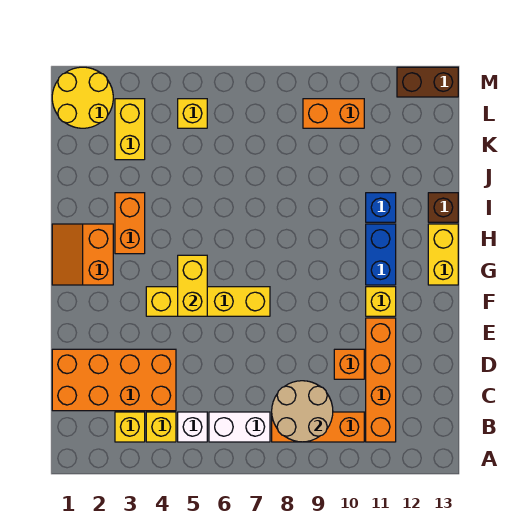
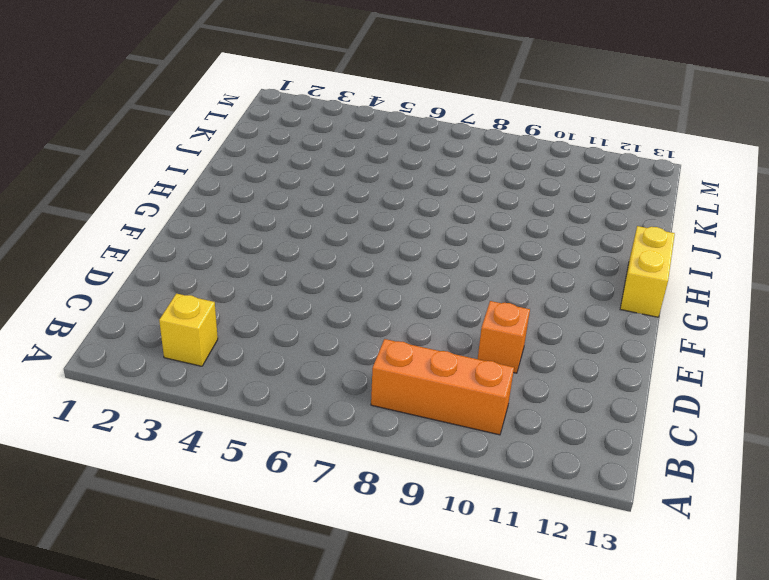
none -> yellow 1x1 brick [146,412,176,442]
none -> white 1x1 brick [178,412,207,442]
none -> white 1x2 brick [209,412,270,442]

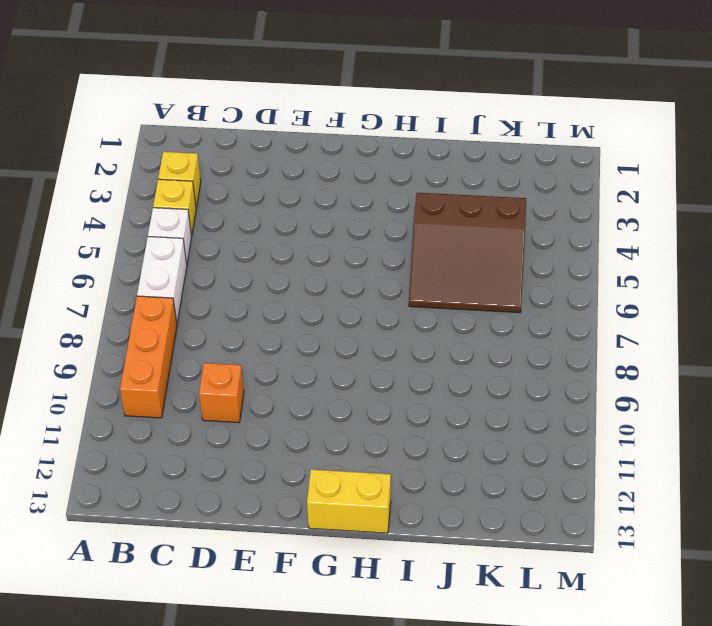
brown 3x3 slope [409,193,526,313] -> none
none -> orange 1x4 brick [366,318,396,442]
none -> orange 2x4 brick [52,349,176,411]
none -> yellow 1x4 brick [146,287,270,316]

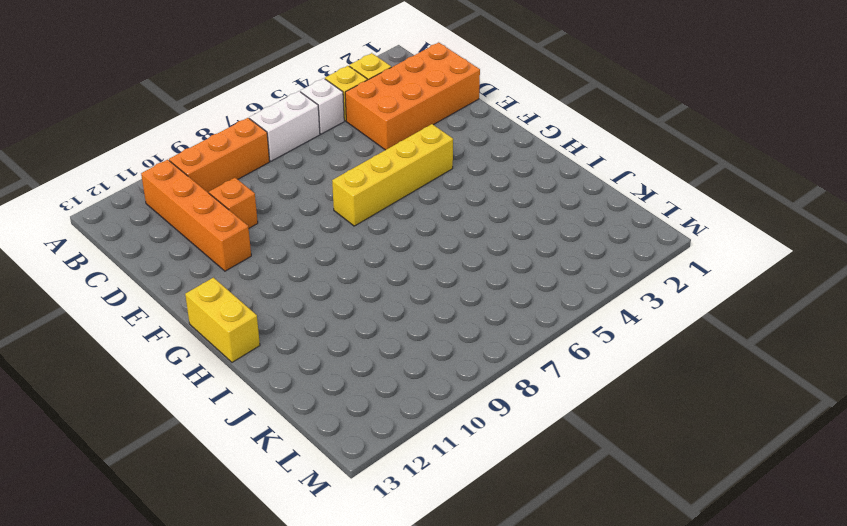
none -> yellow 1x1 brick [366,287,396,316]
none -> orange 2x2 slope [52,224,113,285]
none -> blue 1x2 brick [366,224,396,285]

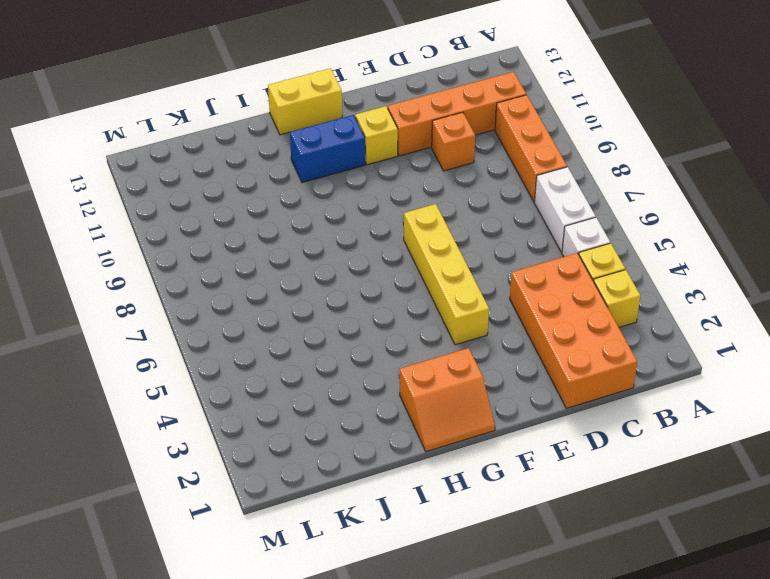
none -> orange 1x2 brick [115,193,145,254]
none -> blue 1x1 brick [366,193,396,222]
none -> brown 1x1 brick [428,193,458,222]

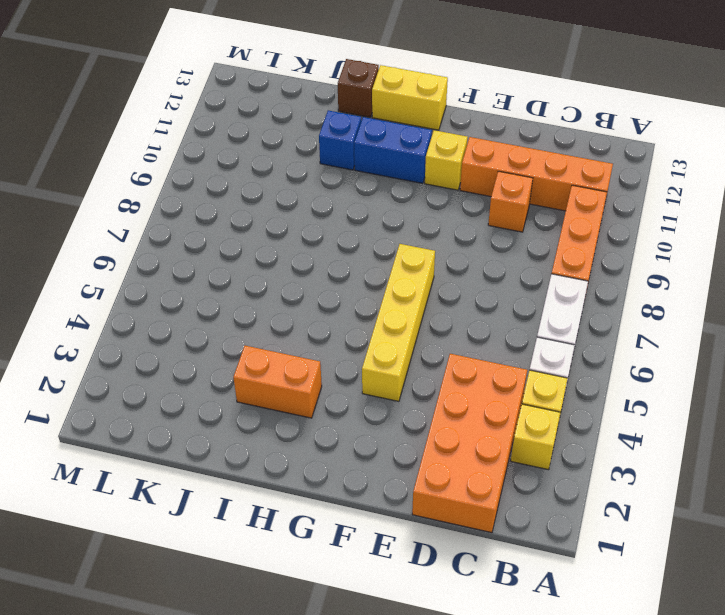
none -> orange 2x2 slope [52,224,113,285]
none -> yellow 1x2 brick [115,99,145,160]
none -> yellow 2x2 round brick [52,67,113,128]

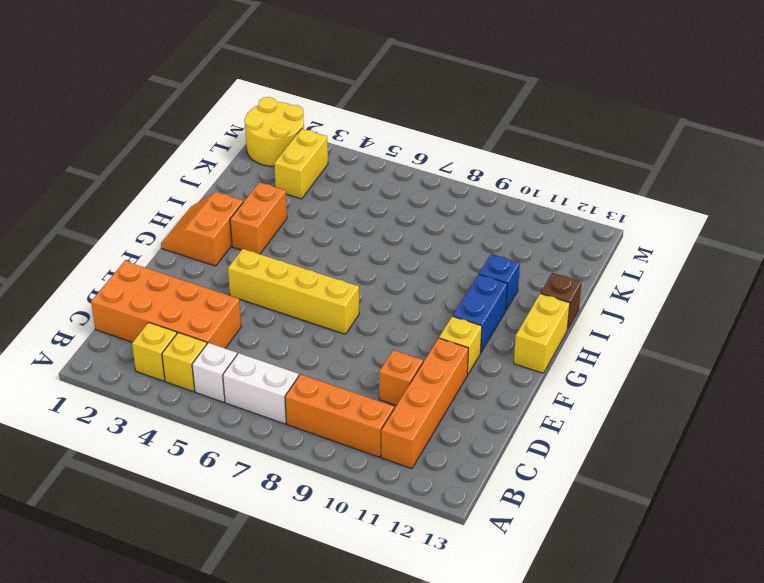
none -> yellow 1x1 brick [178,99,207,128]
none -> orange 1x2 brick [303,99,364,128]
none -> brown 1x2 brick [397,67,458,97]

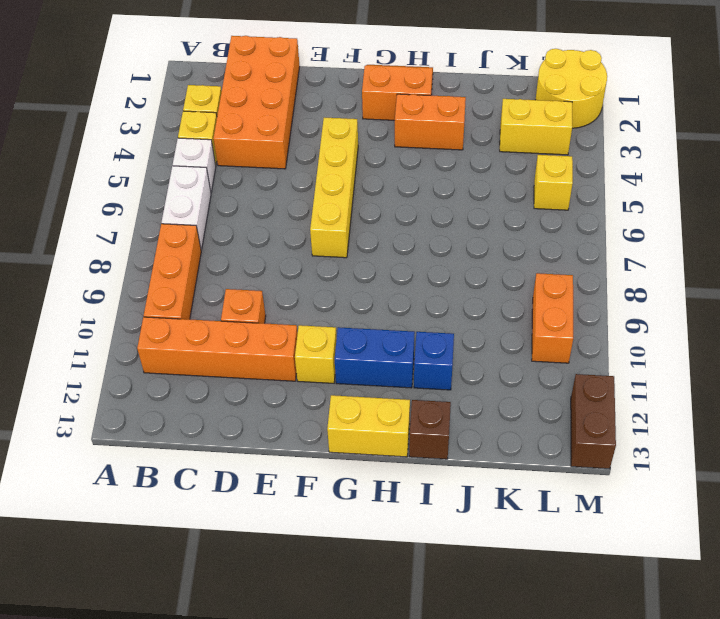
none -> tan 2x2 round brick [272,381,333,442]
none -> yellow 1x2 brick [178,255,207,316]

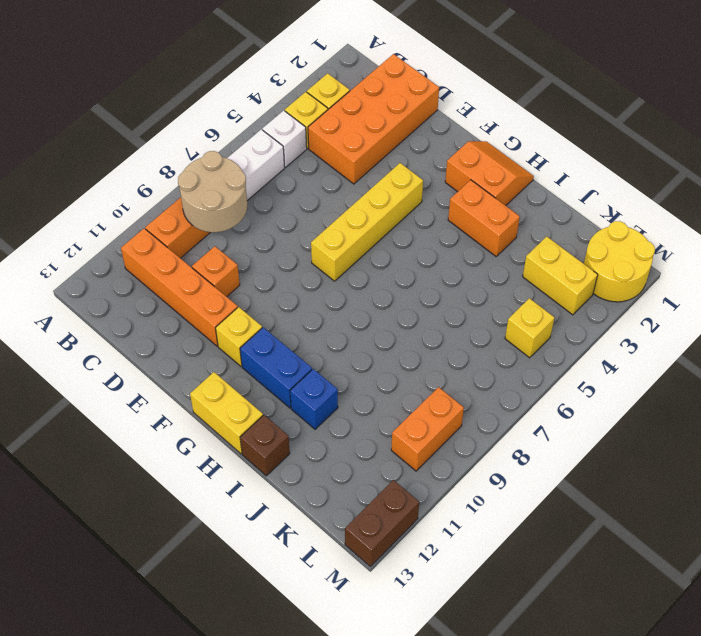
none -> yellow 1x2 brick [178,255,207,316]

